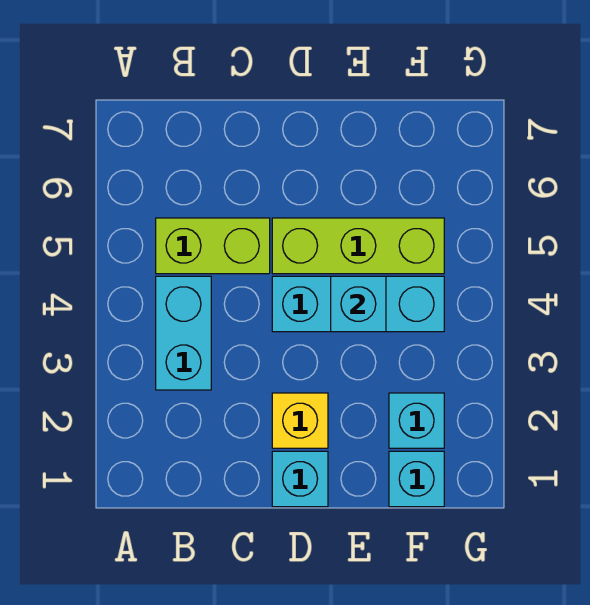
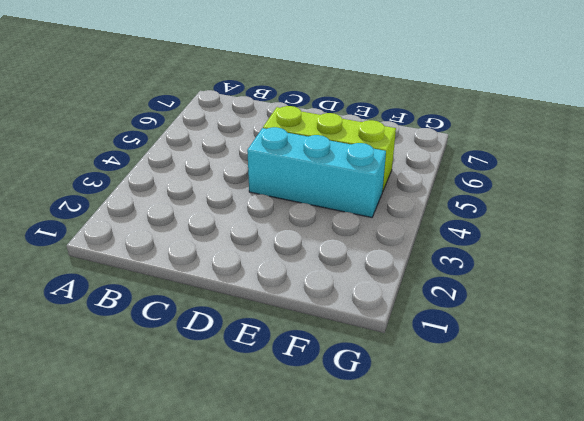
none -> cyan 1x2 brick [156,276,211,390]
none -> lime 1x2 brick [156,218,270,274]

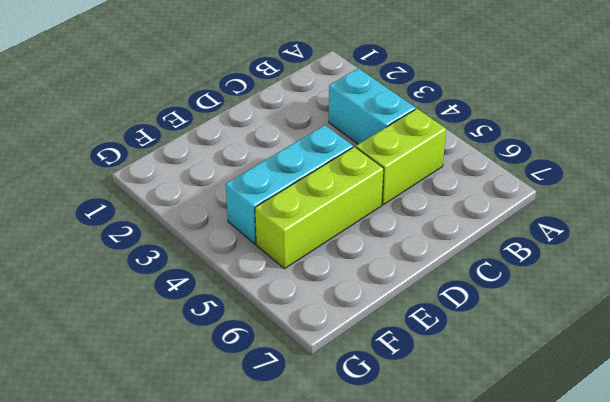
none -> cyan 1x1 brick [272,451,328,507]
none -> yellow 1x1 brick [272,393,328,448]

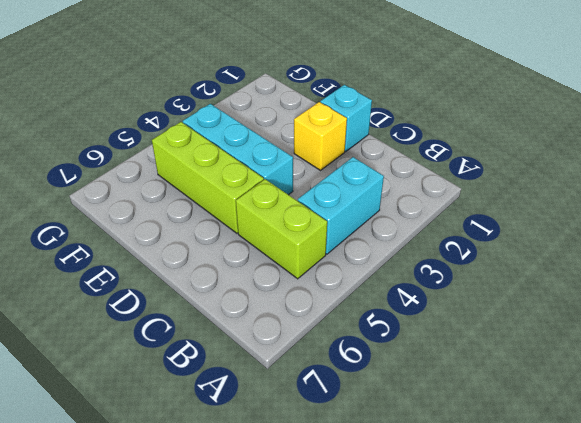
none -> cyan 1x1 brick [389,451,444,507]
none -> cyan 1x1 brick [389,393,444,448]

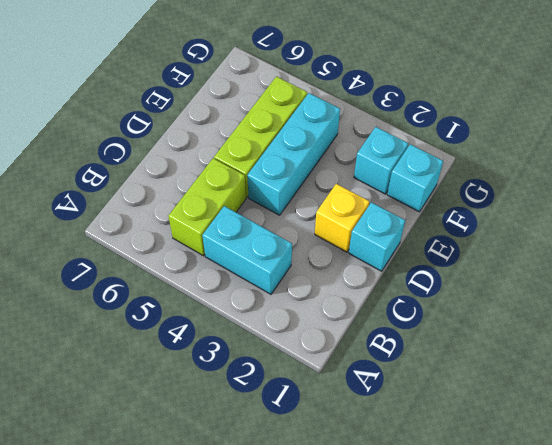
none -> cyan 1x1 brick [331,276,386,332]

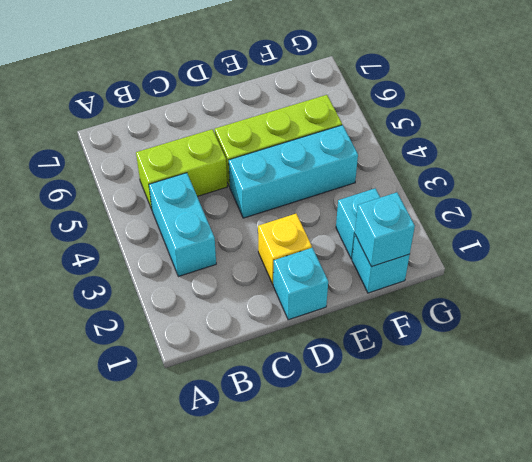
cyan 1x1 brick [355,192,415,267] -> cyan 1x1 brick moved to [331,276,386,332]

